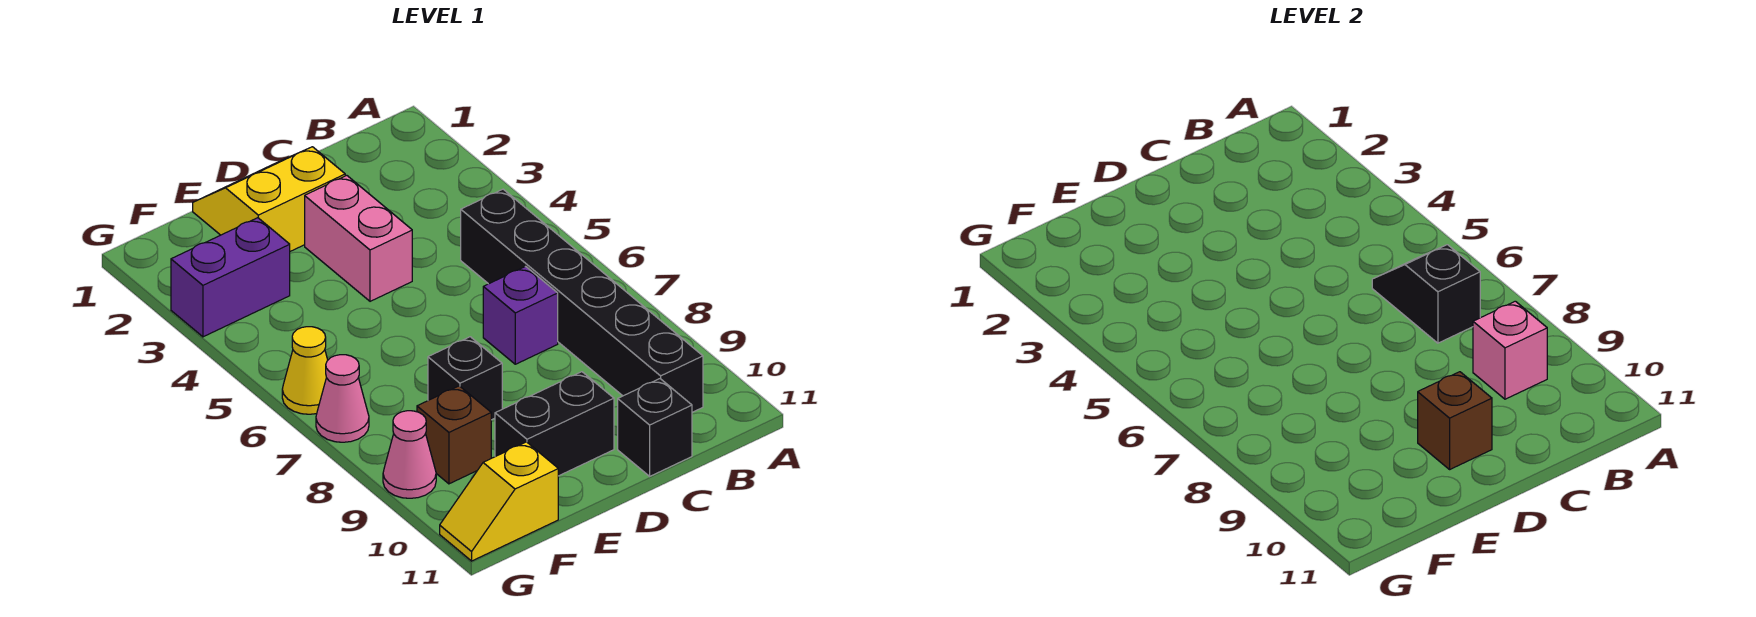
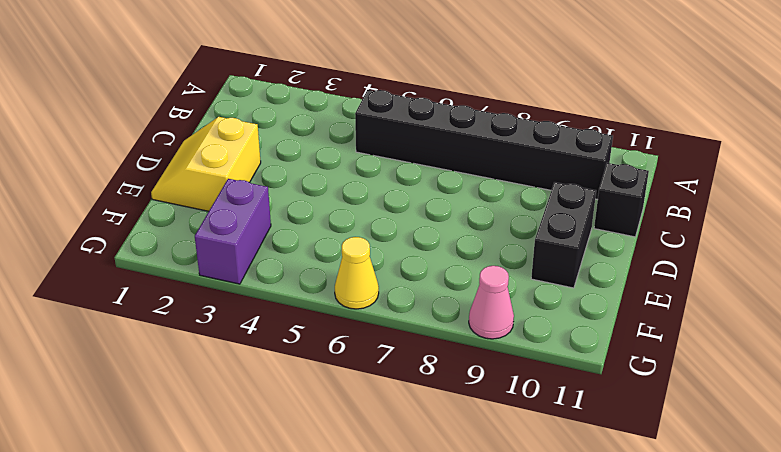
none -> purple 1x1 brick [483,266,558,364]
none -> pink 1x2 brick [305,175,412,301]
none -> black 1x1 brick [428,337,502,420]

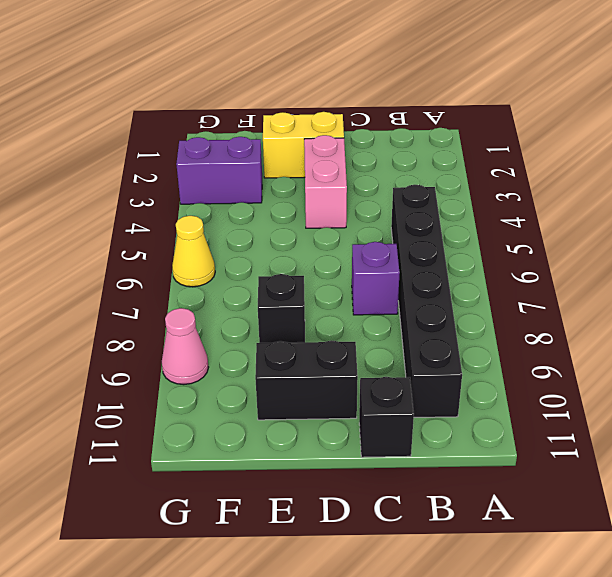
none -> brown 1x1 brick [417,386,491,484]
none -> yellow 1x2 slope [440,442,558,561]
none -> pink 1x1 cone [316,355,369,442]

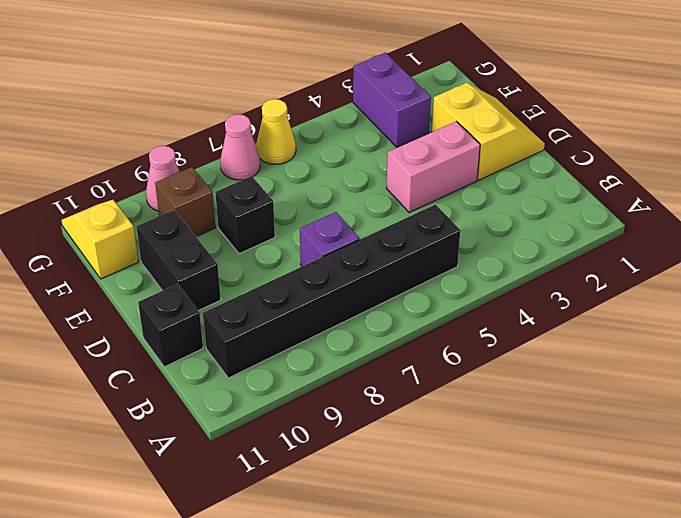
none -> black 1x2 slope [1372,245,1480,343]
none -> pink 1x1 brick [1473,301,1547,399]
none -> brown 1x1 brick [1418,372,1492,469]

